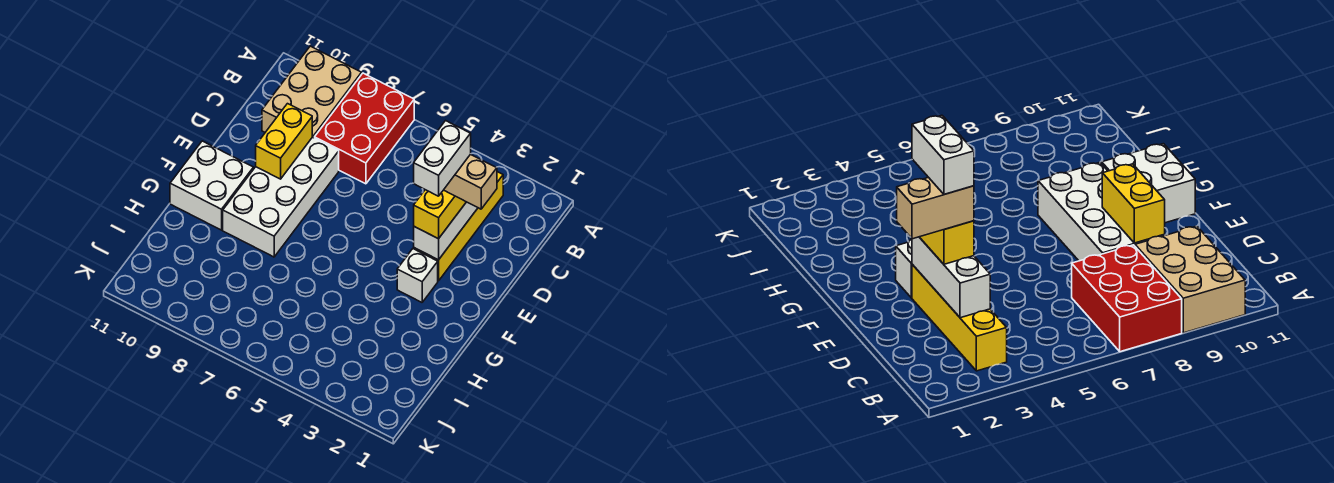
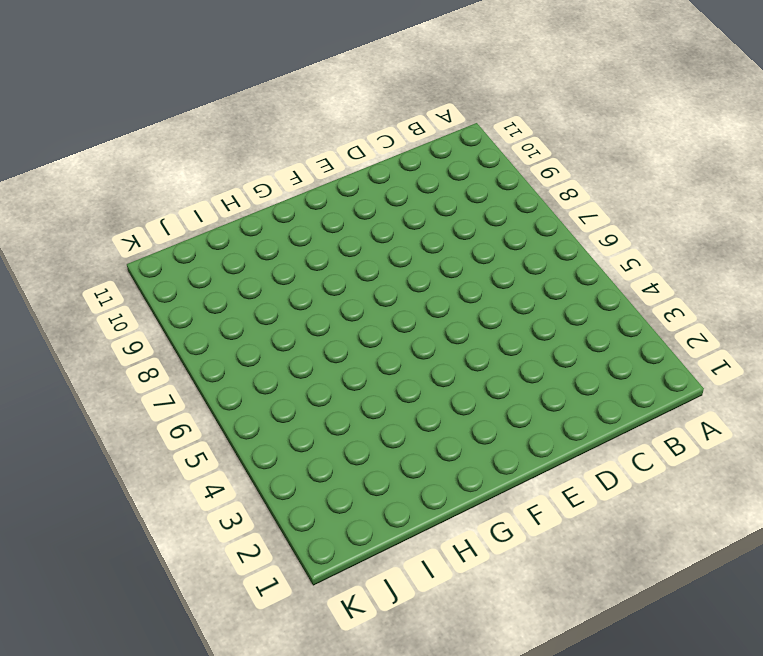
none -> red 2x3 brick [315,73,414,184]
none -> tan 2x3 brick [262,46,362,138]

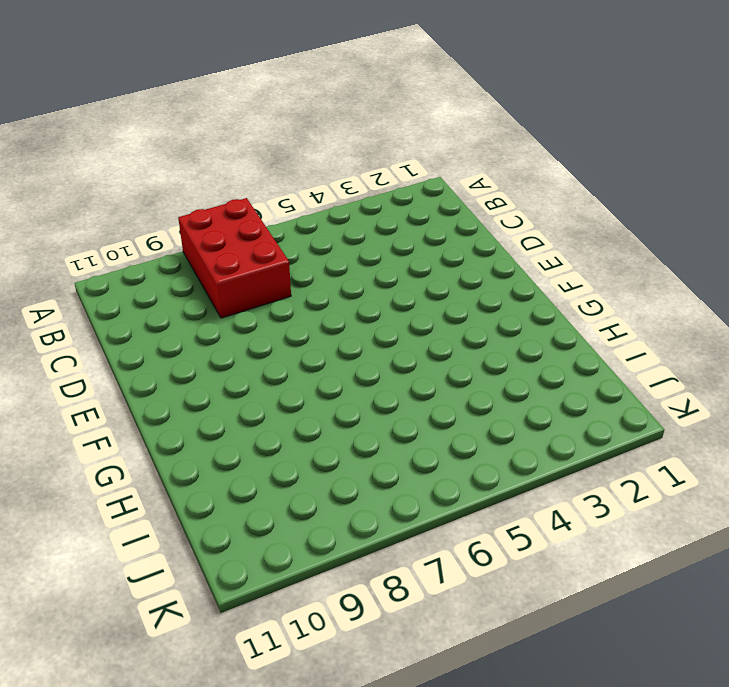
none -> tan 2x3 brick [262,46,362,138]
none -> yellow 1x4 brick [414,172,503,281]

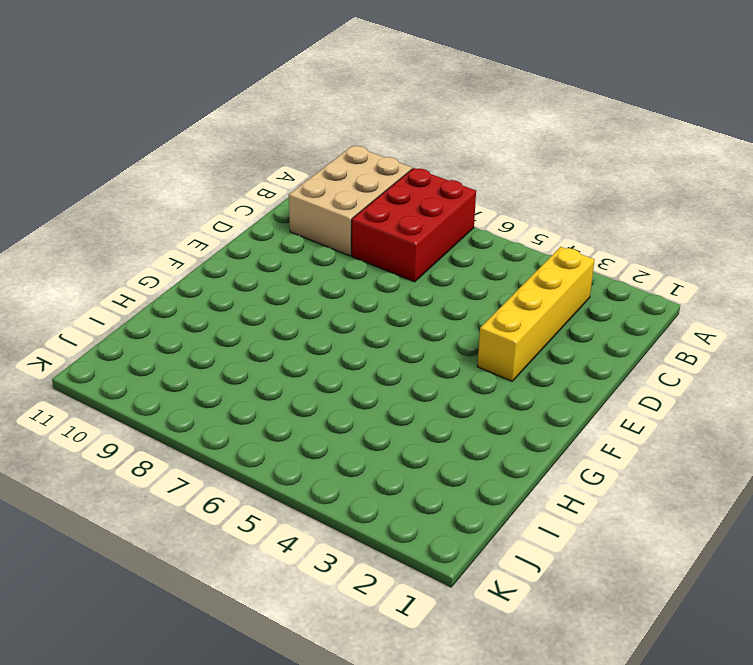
none -> white 2x4 brick [223,137,339,257]
none -> white 1x1 brick [397,249,438,302]

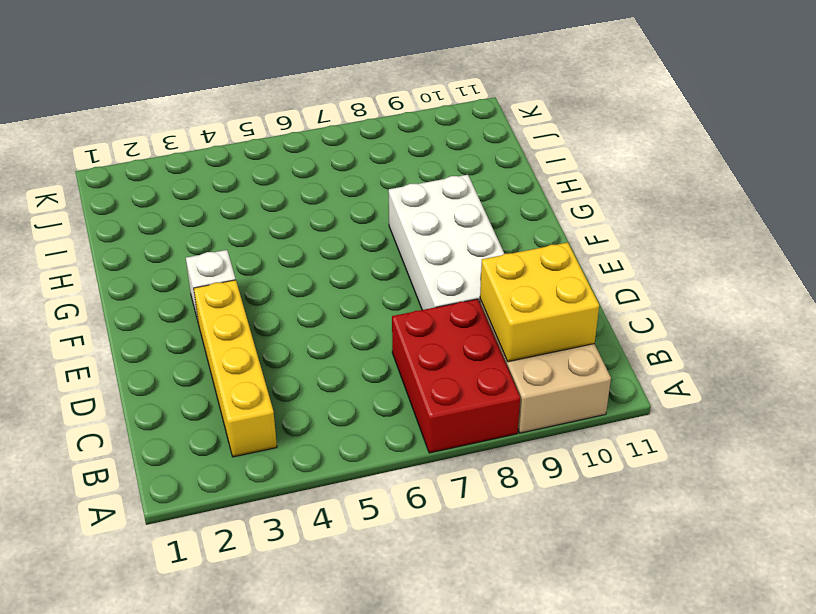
yellow 2x2 brick [480,242,599,362] -> none
none -> white 2x2 brick [170,141,253,230]
none -> white 1x3 brick [414,202,478,260]

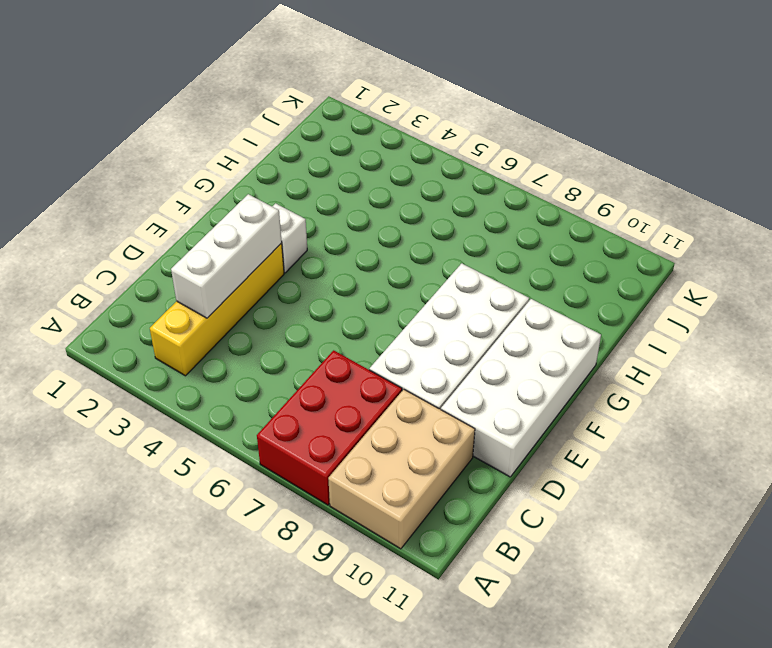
white 2x4 brick [441,299,601,477] -> white 2x2 brick [170,141,253,230]
none -> yellow 1x2 brick [256,104,312,179]
none -> yellow 1x2 brick [414,190,466,239]

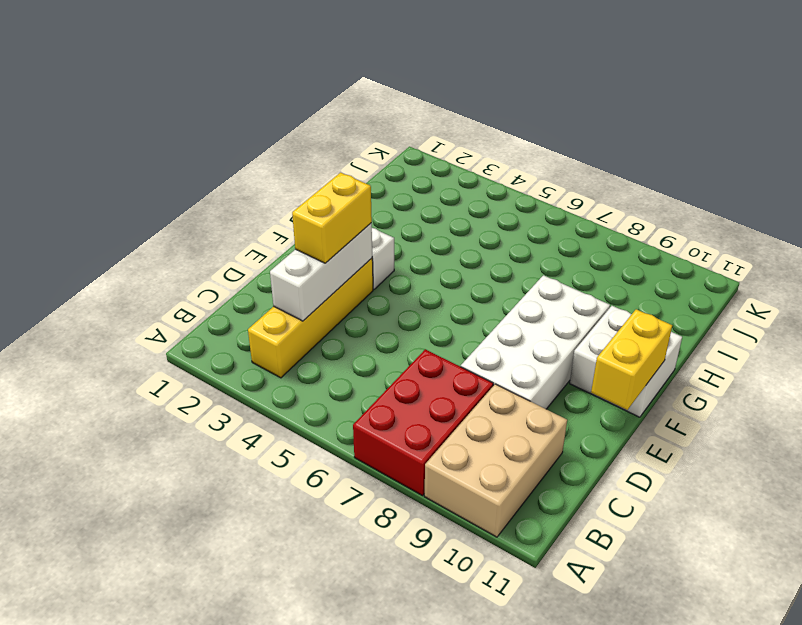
yellow 1x2 brick [591,309,672,410] -> yellow 1x2 brick moved to [256,104,312,179]
none -> tan 1x2 brick [444,154,497,209]
none -> white 1x2 brick [414,121,471,196]

